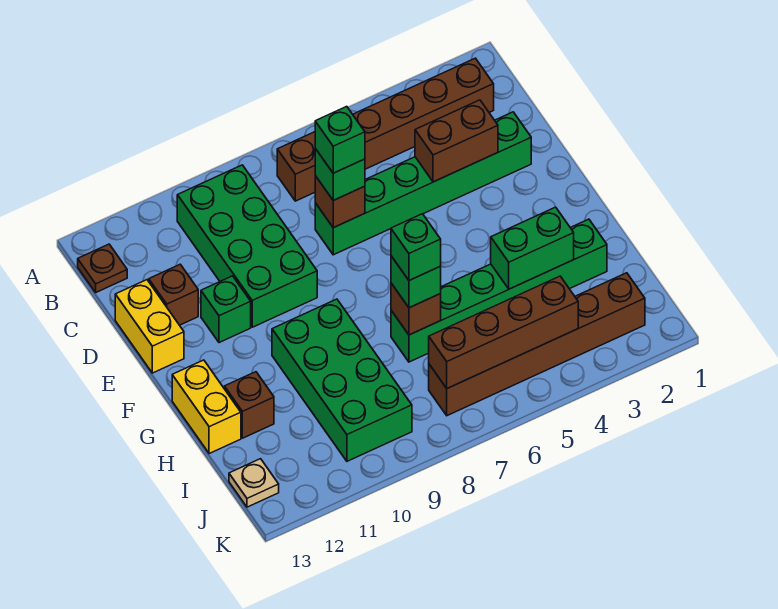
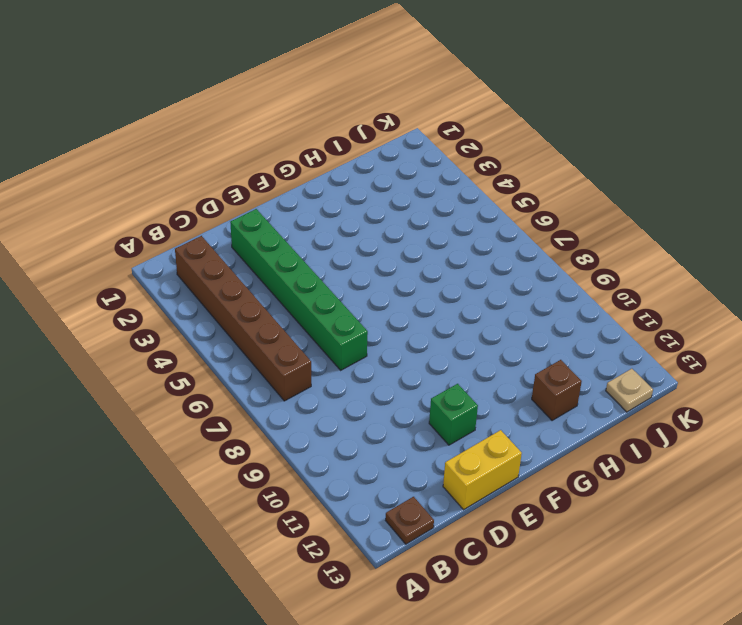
none -> green 2x4 brick [177,165,317,327]
none -> brown 1x1 brick [149,264,198,325]
none -> green 2x4 brick [272,299,412,461]

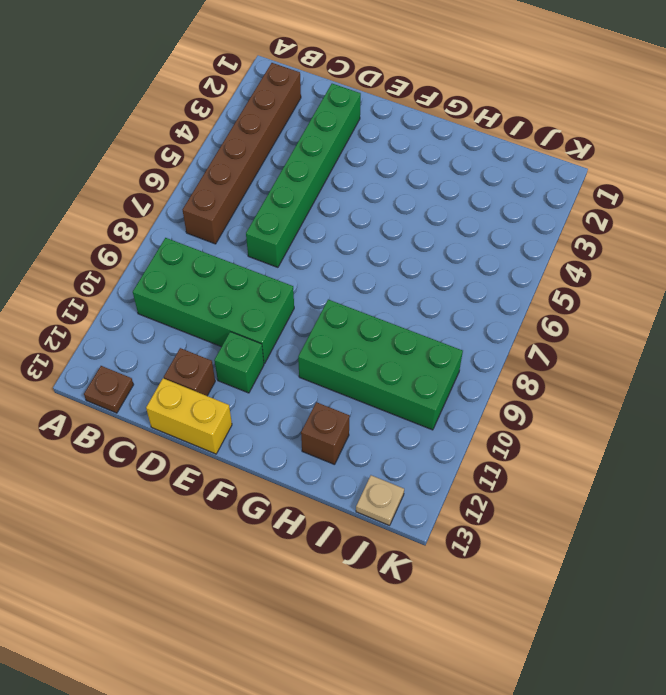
none -> yellow 1x2 brick [172,360,241,454]
none -> green 1x6 brick [391,219,607,362]
none -> brown 1x6 brick [429,273,645,416]

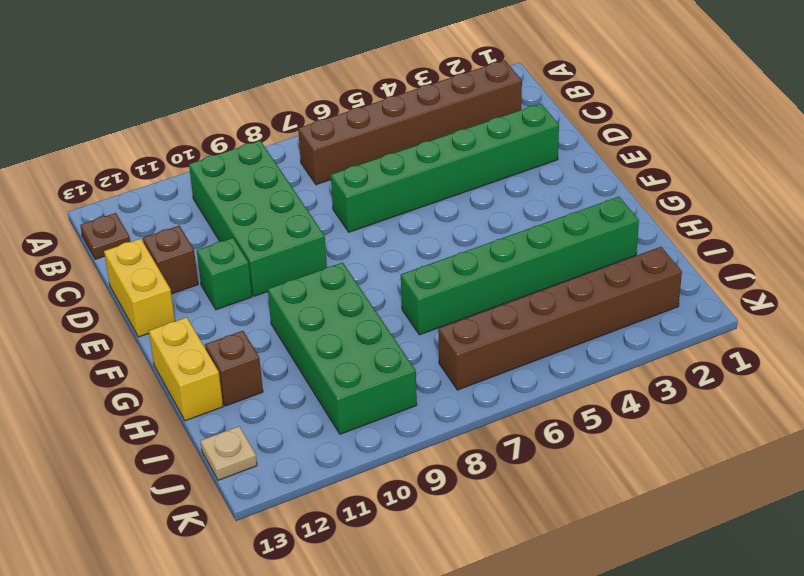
none -> brown 1x2 brick [415,100,498,182]
none -> brown 1x1 brick [315,176,365,228]
none -> green 1x2 brick [491,207,574,289]

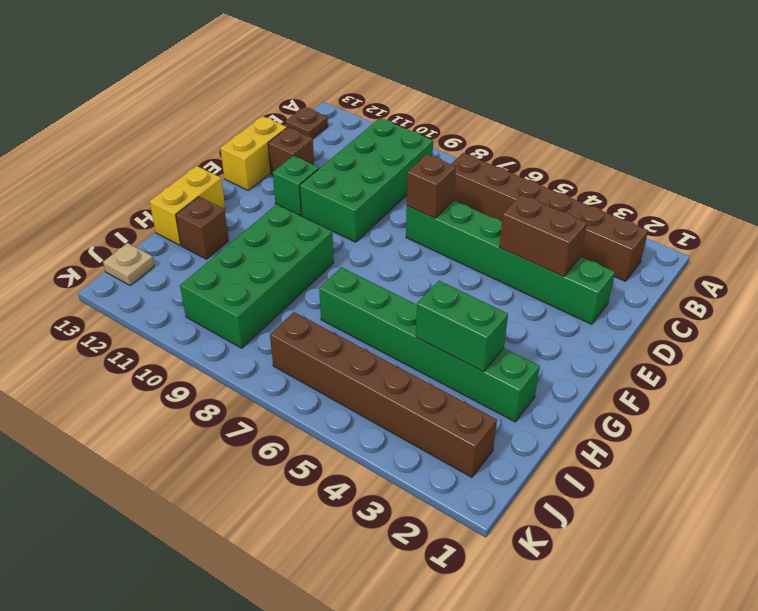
none -> brown 1x1 brick [391,283,441,335]
none -> brown 1x4 brick [429,276,578,388]
none -> green 1x1 brick [315,149,365,200]

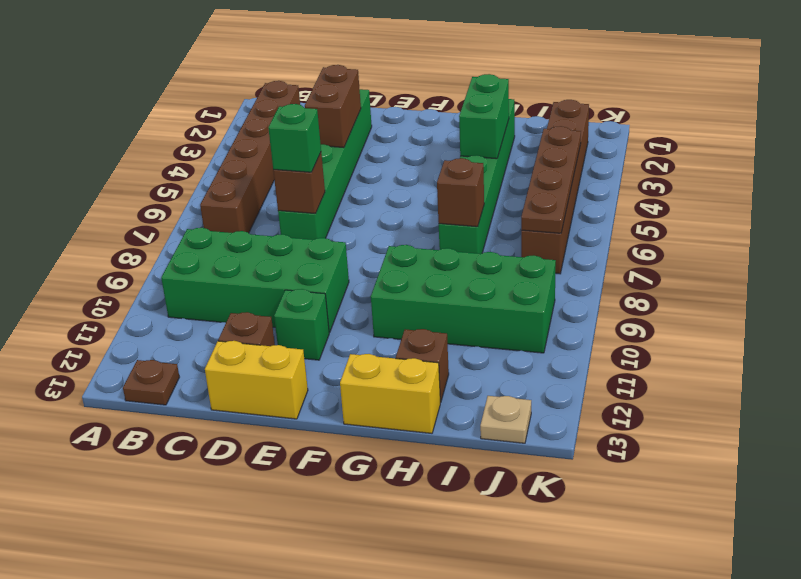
brown 1x4 plate [521,126,581,233] -> brown 1x4 brick [429,276,578,388]
none -> green 1x1 brick [391,256,441,308]
none -> green 1x1 brick [315,107,365,173]
none -> green 1x1 brick [391,214,441,280]

